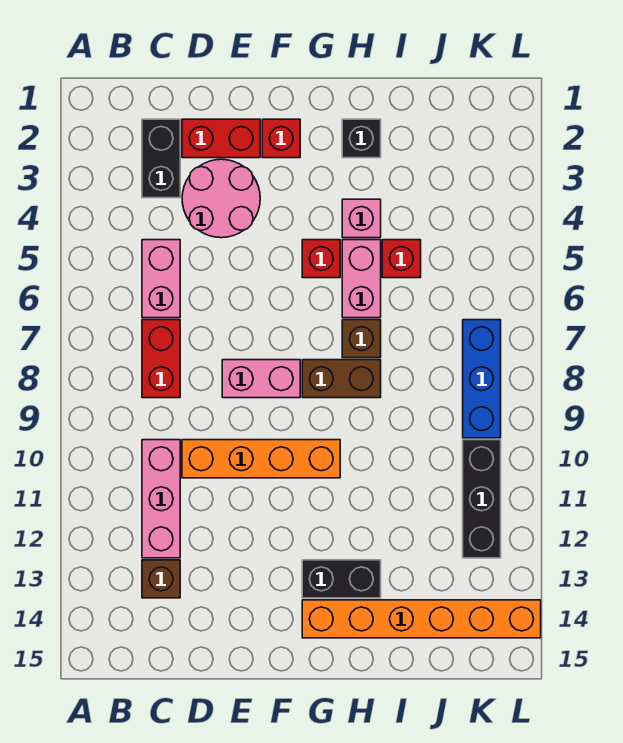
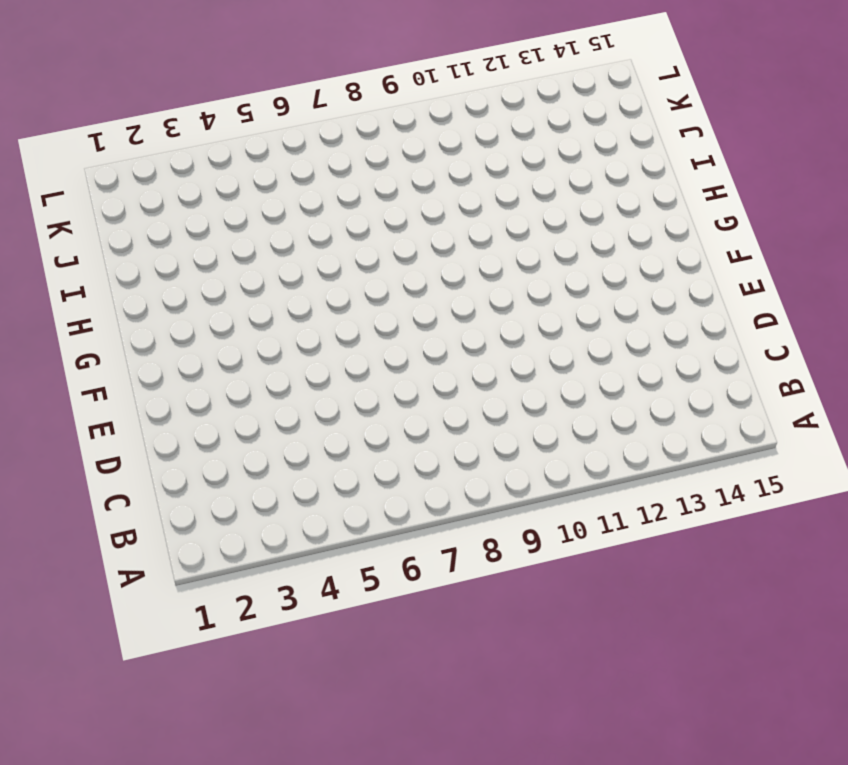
none -> black 1x2 brick [142,119,180,198]
none -> pink 1x2 brick [142,240,180,318]
none -> red 1x2 brick [142,320,180,398]

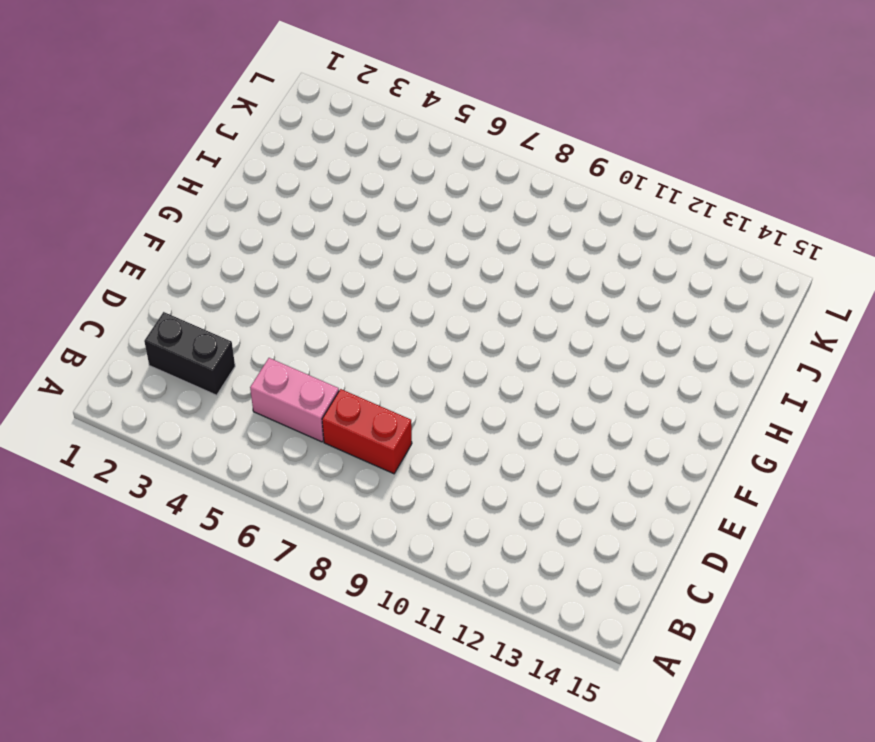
none -> pink 1x3 brick [142,440,180,558]
none -> brown 1x1 brick [142,560,180,598]
none -> red 1x2 brick [182,119,260,158]

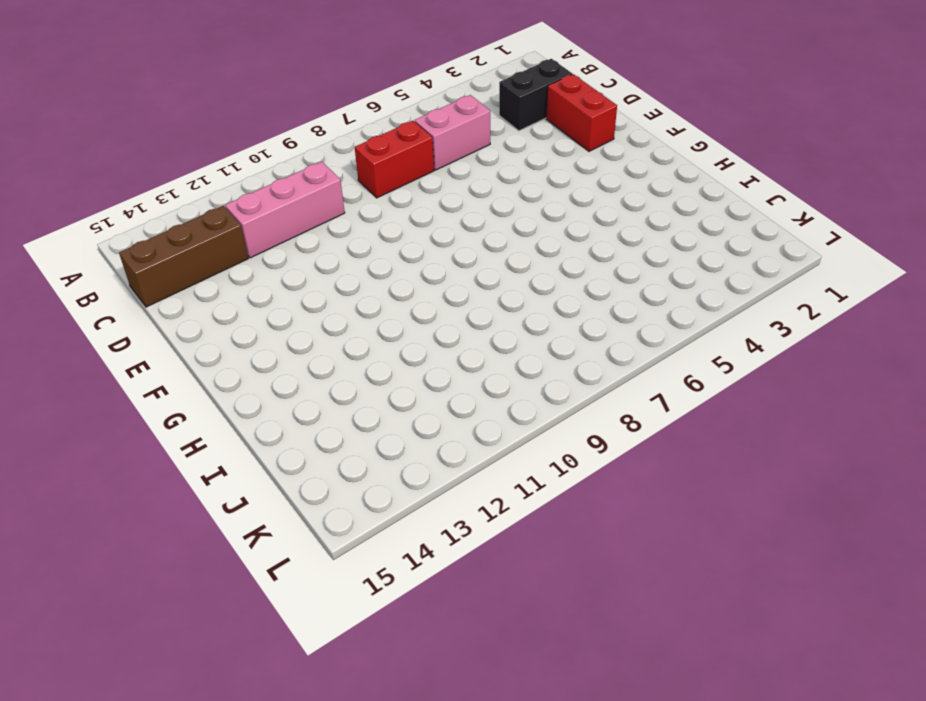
brown 1x3 brick [119,206,248,307] -> brown 1x1 brick [142,560,180,598]
none -> pink 2x2 round brick [182,159,260,238]
none -> orange 1x4 brick [182,440,340,478]
none -> pink 1x2 brick [222,360,300,398]

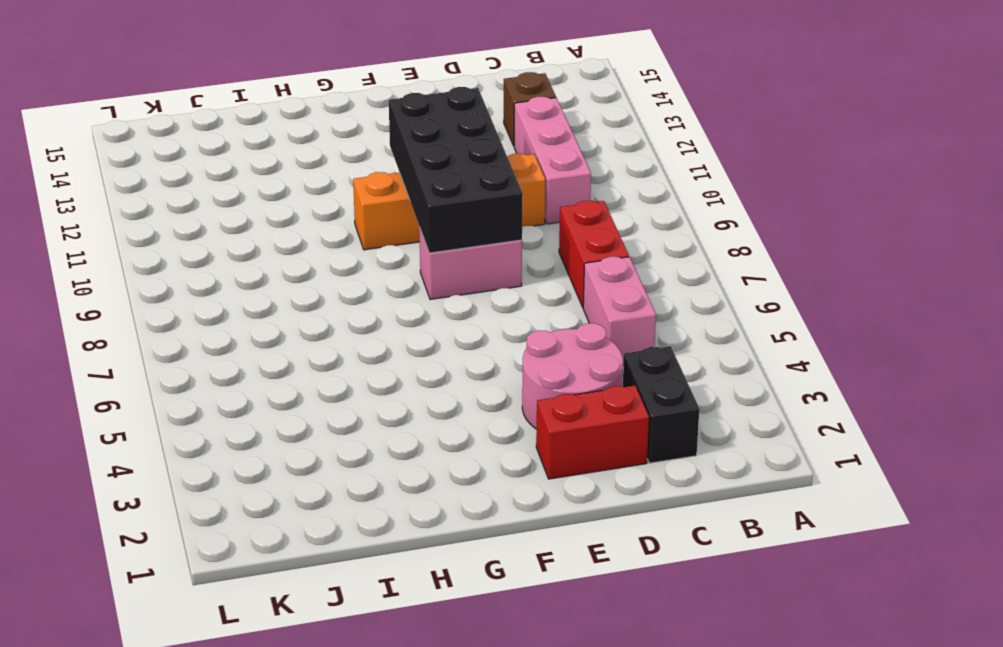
black 2x4 brick [389,87,523,253] -> none
none -> red 1x1 brick [262,119,300,158]
none -> red 1x1 brick [302,240,340,278]
none -> brown 1x2 brick [302,360,381,398]

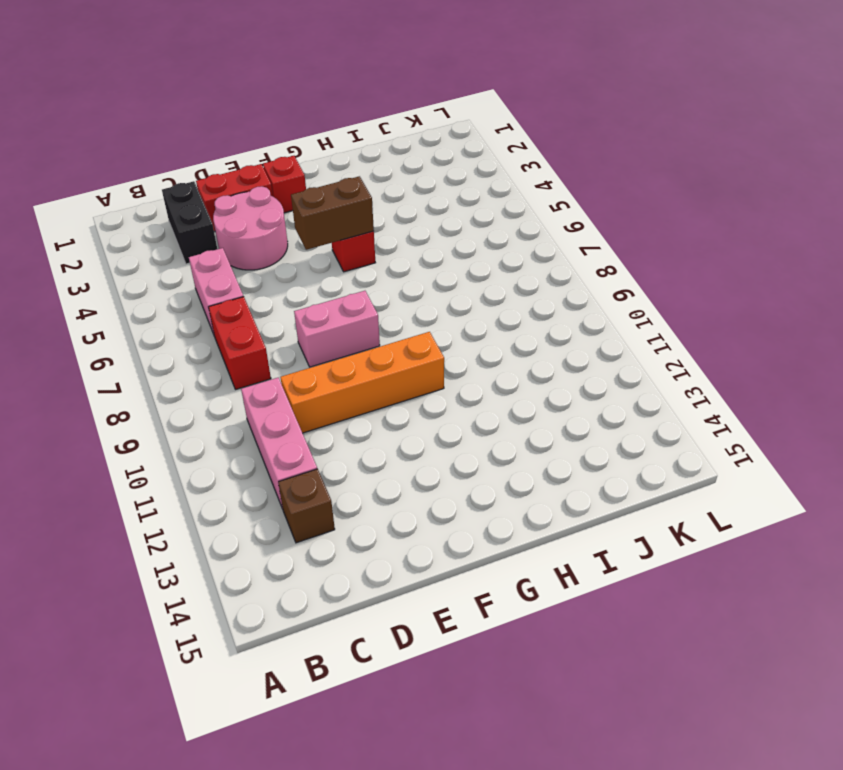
brown 1x2 brick [291,176,374,250] -> brown 1x2 brick moved to [302,360,381,398]
none -> black 1x2 brick [302,560,381,598]
none -> orange 1x6 brick [302,600,541,638]
none -> black 1x1 brick [342,119,381,158]

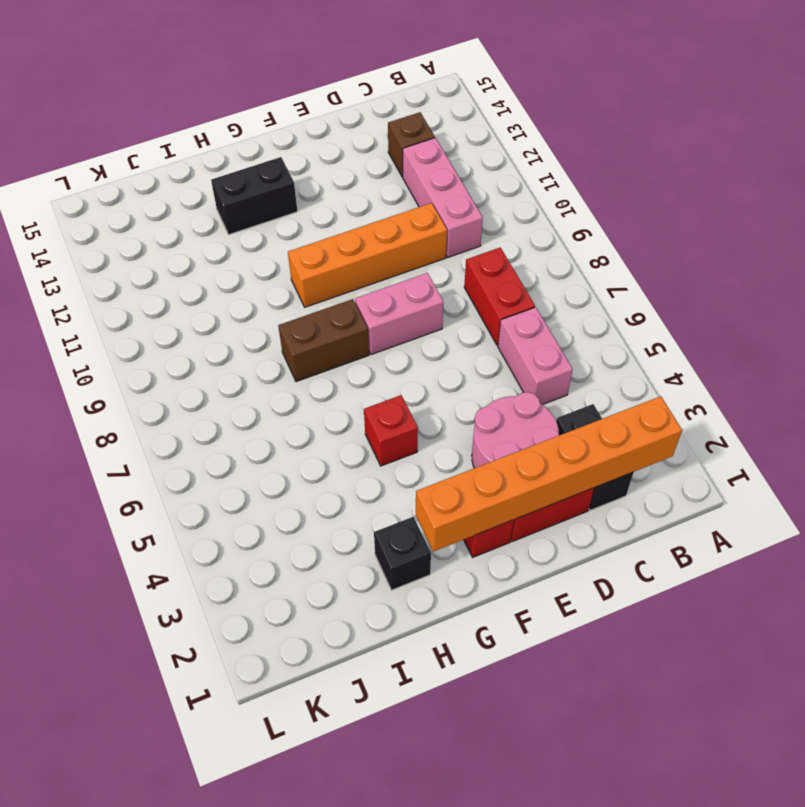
orange 1x6 brick [416,396,682,552] -> orange 1x6 brick moved to [302,600,541,638]
none -> pink 1x1 brick [342,199,381,238]
none -> pink 1x2 brick [342,240,381,318]
none -> brown 1x1 brick [342,320,381,358]

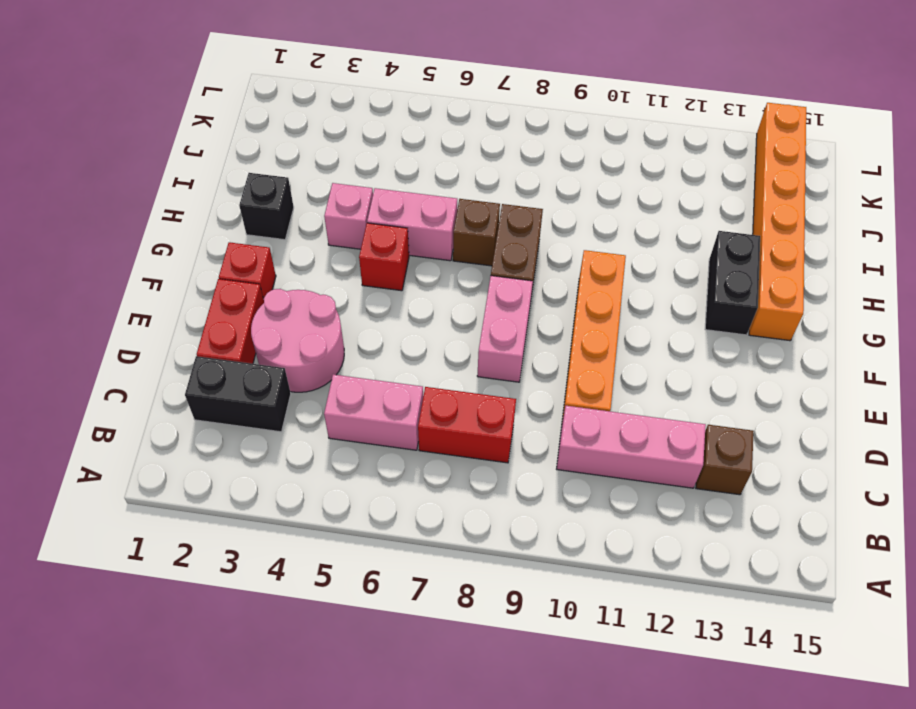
none -> red 1x1 brick [382,240,421,278]
none -> blue 1x3 brick [463,320,501,438]
none -> black 1x3 brick [463,440,501,558]

